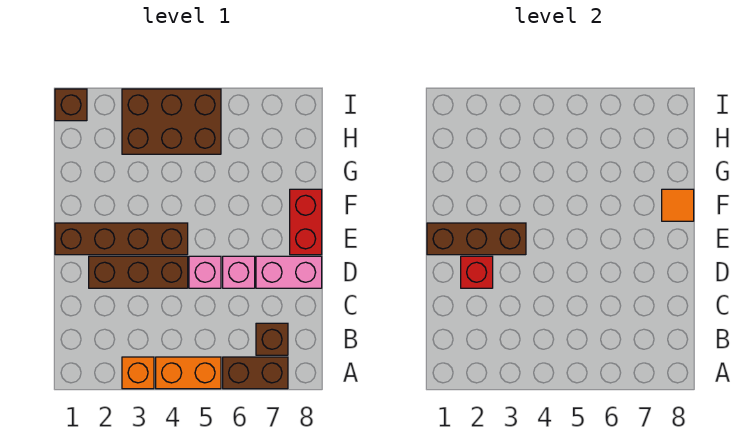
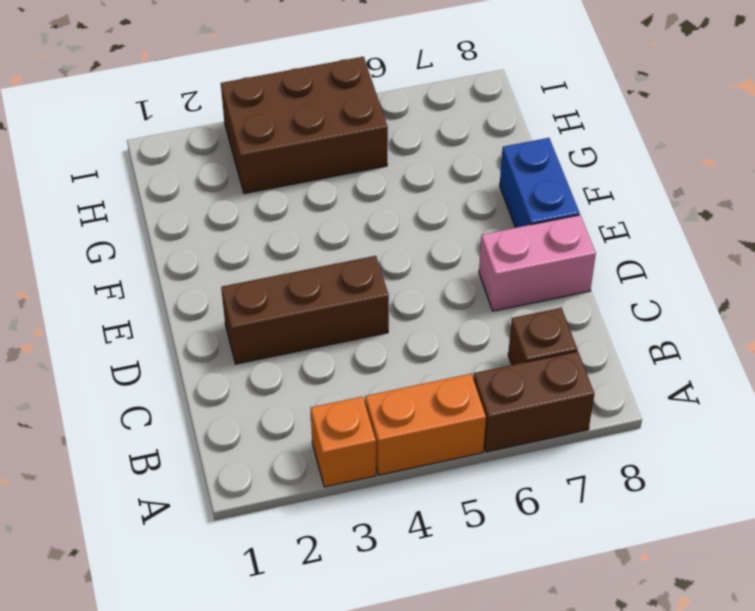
blue 1x2 brick [500,138,580,228] -> red 1x2 brick [290,189,322,255]
none -> pink 1x1 brick [189,256,221,288]
none -> pink 1x1 brick [223,256,255,288]
none -> brown 1x4 brick [55,223,188,255]

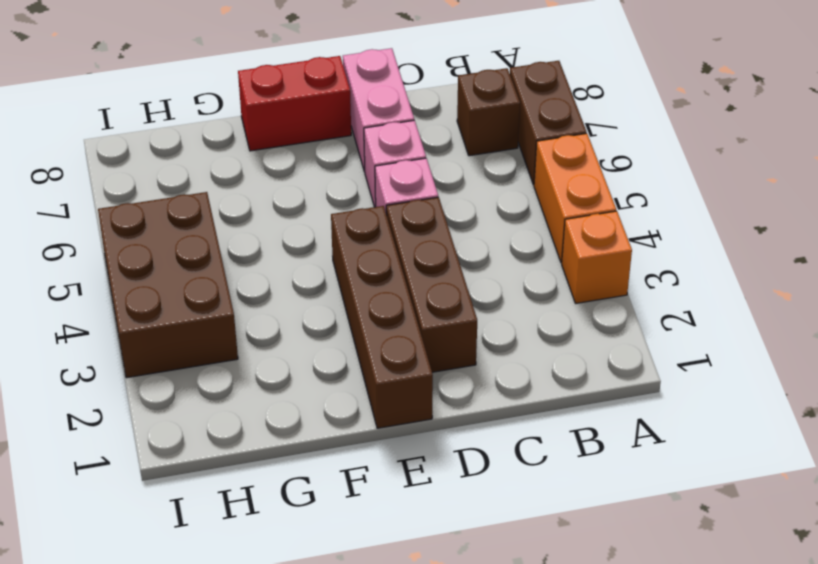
none -> brown 1x1 brick [55,89,87,121]
none -> red 1x1 brick [461,256,493,288]
none -> brown 1x3 brick [427,223,526,255]

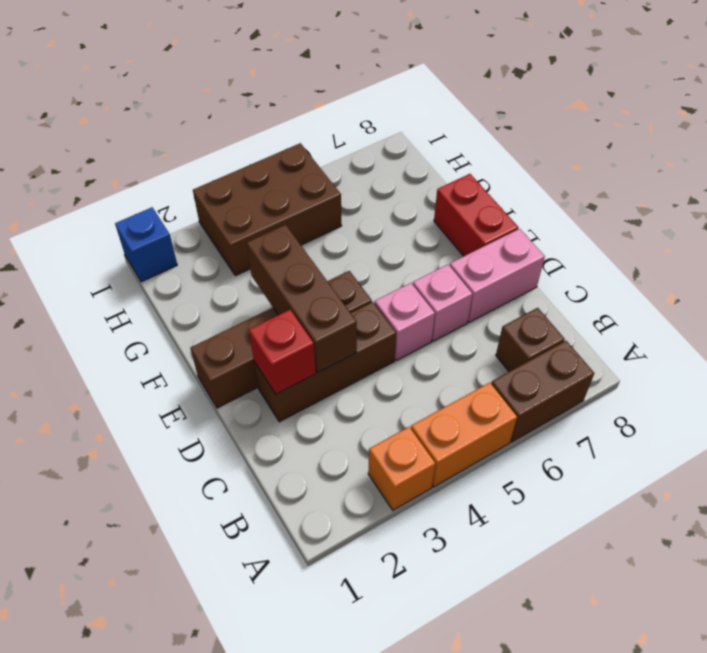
brown 1x3 brick [247,225,357,372] -> brown 1x3 brick turned to [427,223,526,255]
blue 1x1 brick [115,207,177,282] -> brown 1x1 brick [55,89,87,121]
none -> orange 1x1 tile [662,189,694,221]

